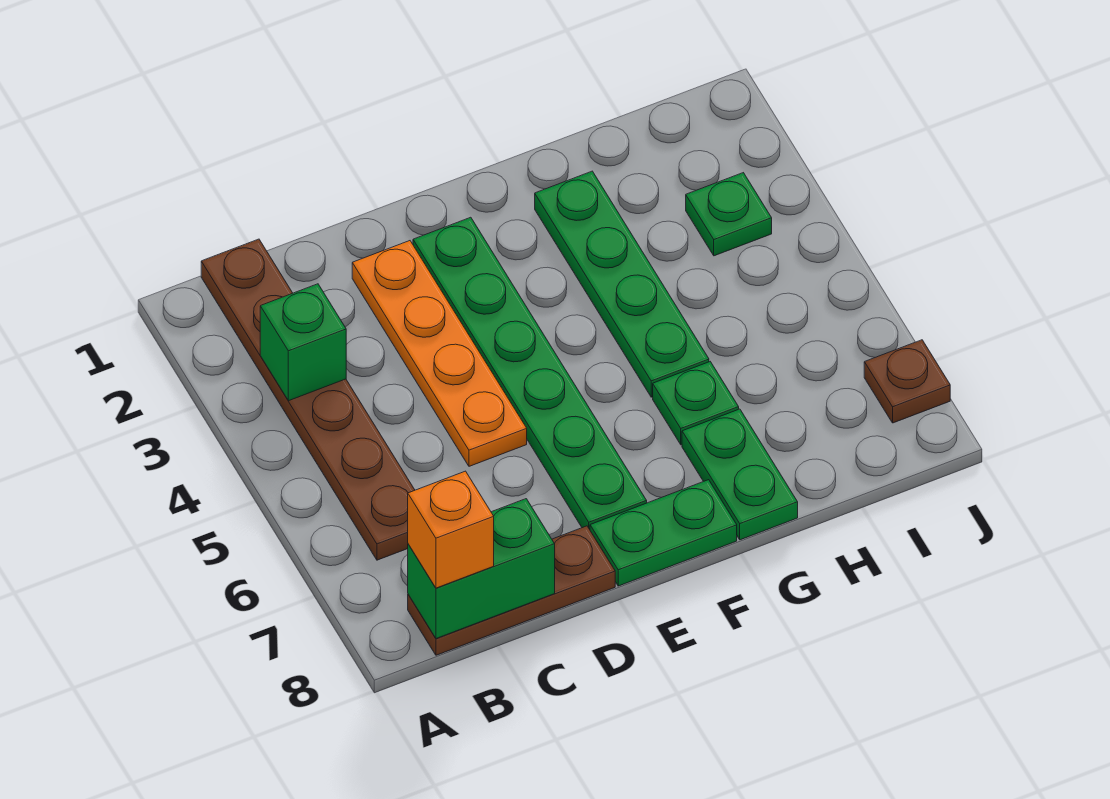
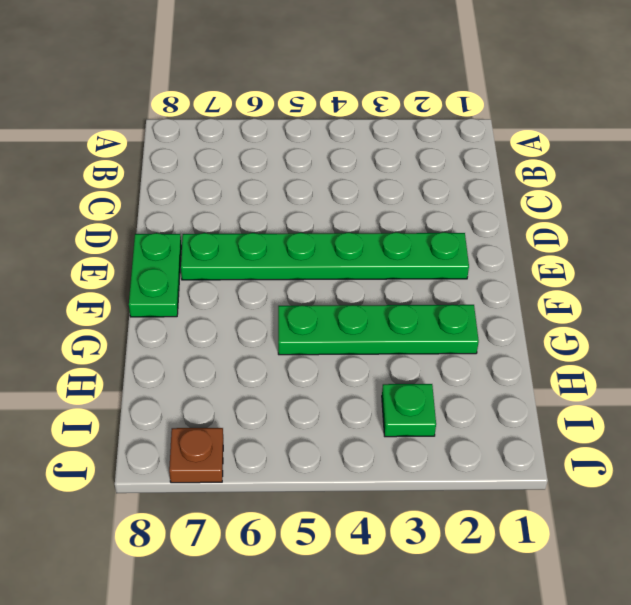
none -> brown 1x6 plate [201,239,415,560]
none -> brown 1x3 plate [408,526,615,655]
none -> orange 1x4 plate [352,241,527,466]

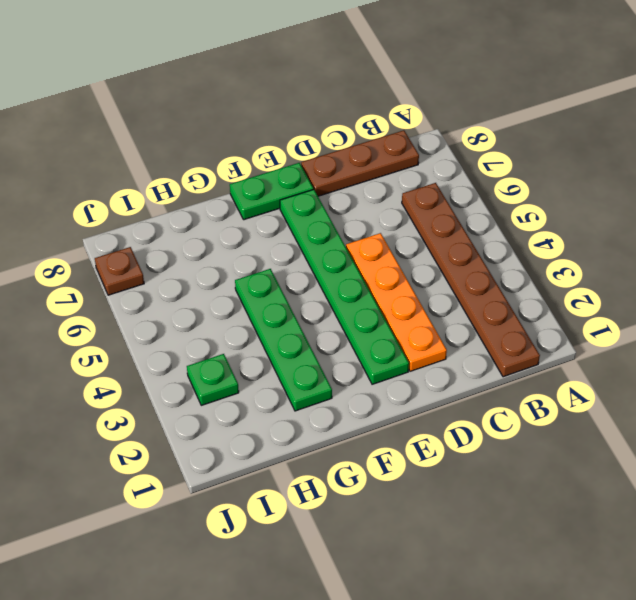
none -> green 1x1 plate [653,362,739,445]
none -> green 1x2 plate [682,409,798,540]
none -> green 1x1 brick [260,284,346,401]

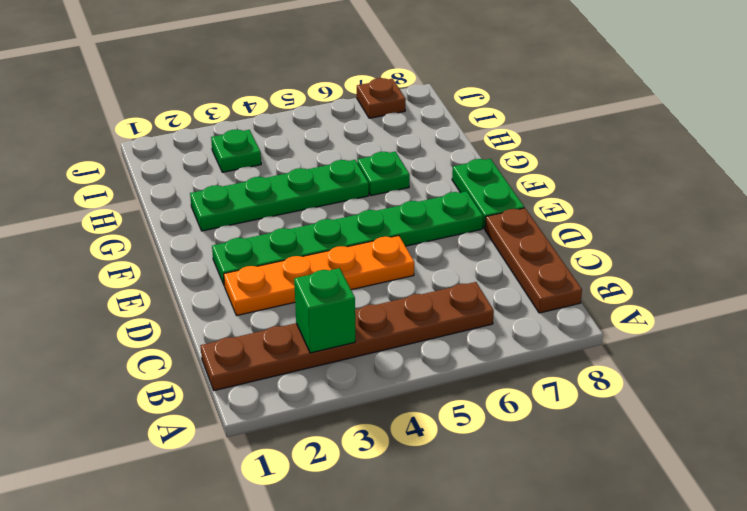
none -> green 1x2 plate [682,409,798,540]
none -> green 1x2 brick [408,499,555,639]
none -> orange 1x1 brick [408,471,494,588]

